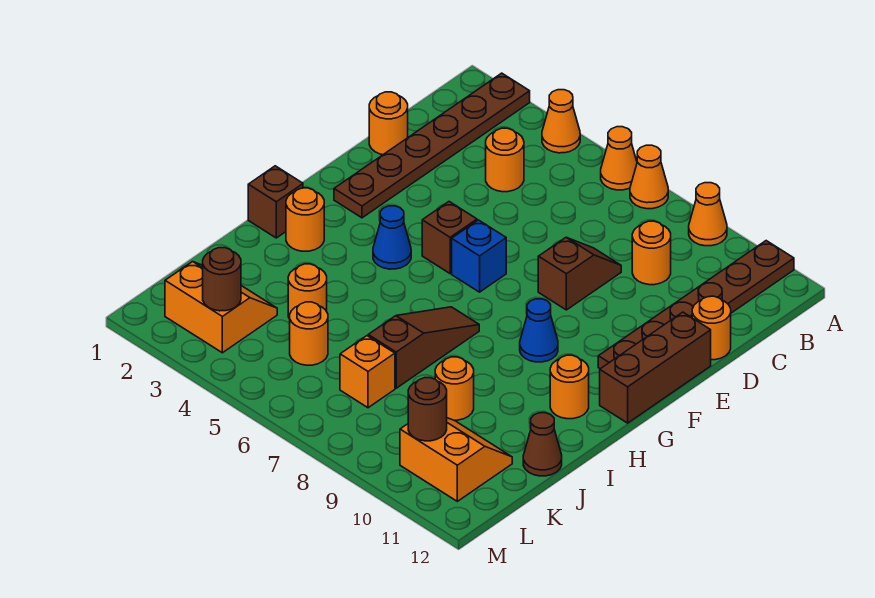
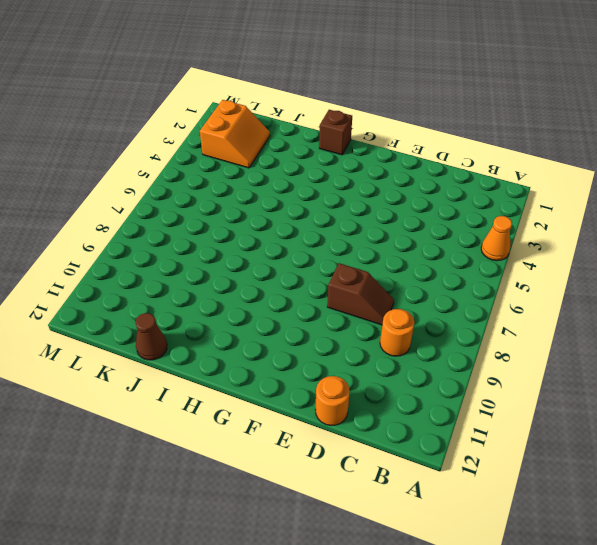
none -> brown 1x6 plate [334,73,530,218]
none -> orange 1x1 cone [601,127,637,190]
none -> orange 1x1 cone [630,145,668,209]

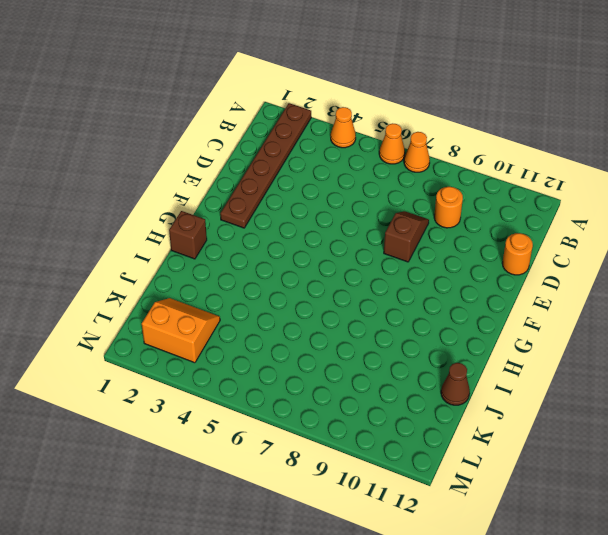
none -> orange 1x1 cone [689,183,727,246]
none -> brown 1x6 plate [598,241,794,369]
none -> orange 1x1 round brick [486,128,524,192]

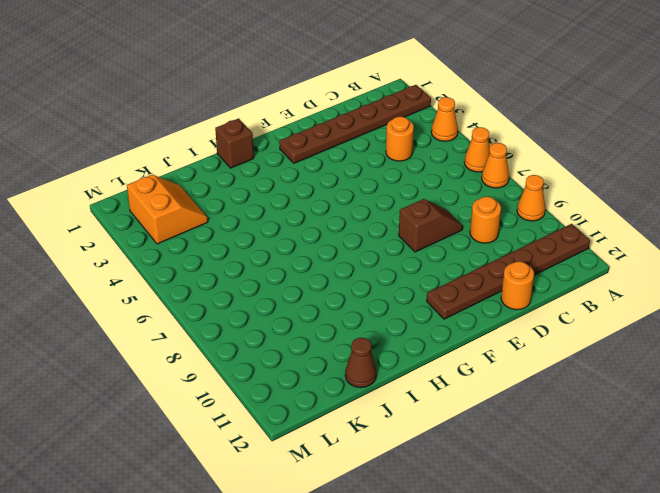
none -> orange 1x1 round brick [369,92,408,155]
none -> brown 1x3 brick [600,312,711,423]
none -> brown 1x1 brick [422,202,477,273]

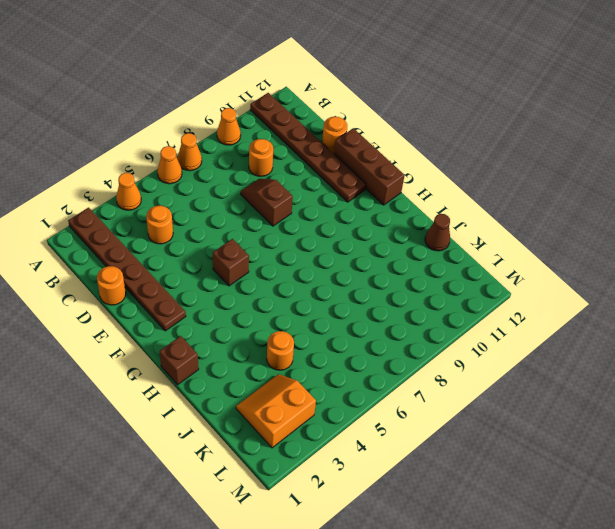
none -> blue 1x1 brick [452,220,506,292]
none -> blue 1x1 cone [373,206,411,269]
none -> blue 1x1 cone [520,299,558,362]

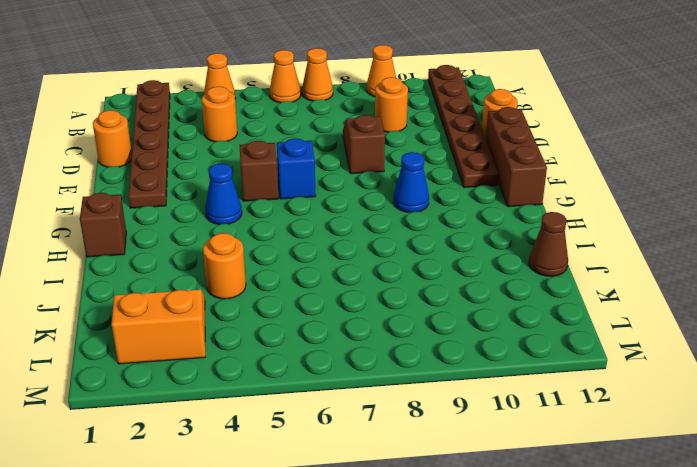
none -> orange 1x1 round brick [286,188,324,251]
none -> brown 1x3 slope [368,307,479,388]
none -> orange 1x1 round brick [550,355,589,419]

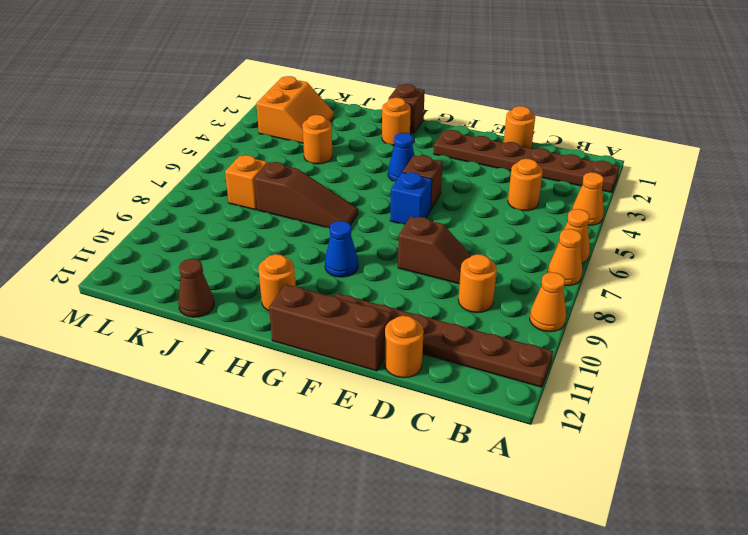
none -> orange 1x1 round brick [435,357,474,420]
none -> orange 1x1 round brick [290,302,328,365]
none -> orange 2x2 slope [400,418,512,501]

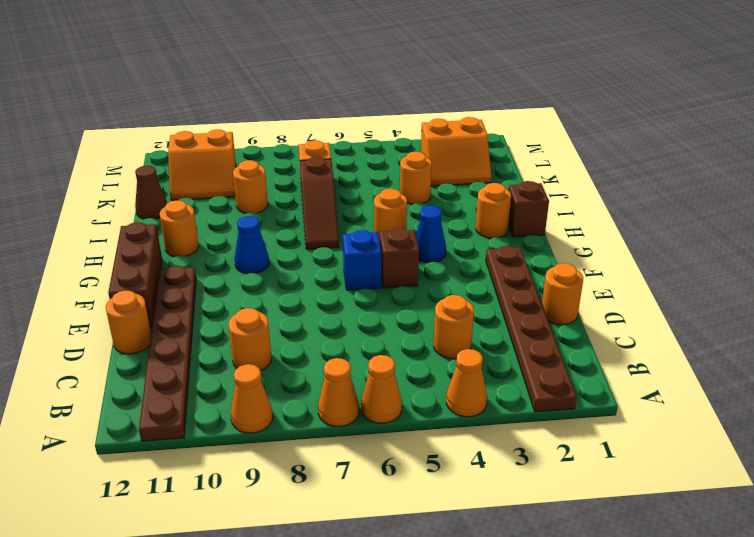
orange 1x1 round brick [374,189,407,236] -> orange 1x1 round brick moved to [290,302,328,365]
none -> brown 1x2 slope [538,238,621,310]
none -> brown 1x1 round brick [203,248,241,311]
none -> brown 1x1 round brick [408,378,447,441]

